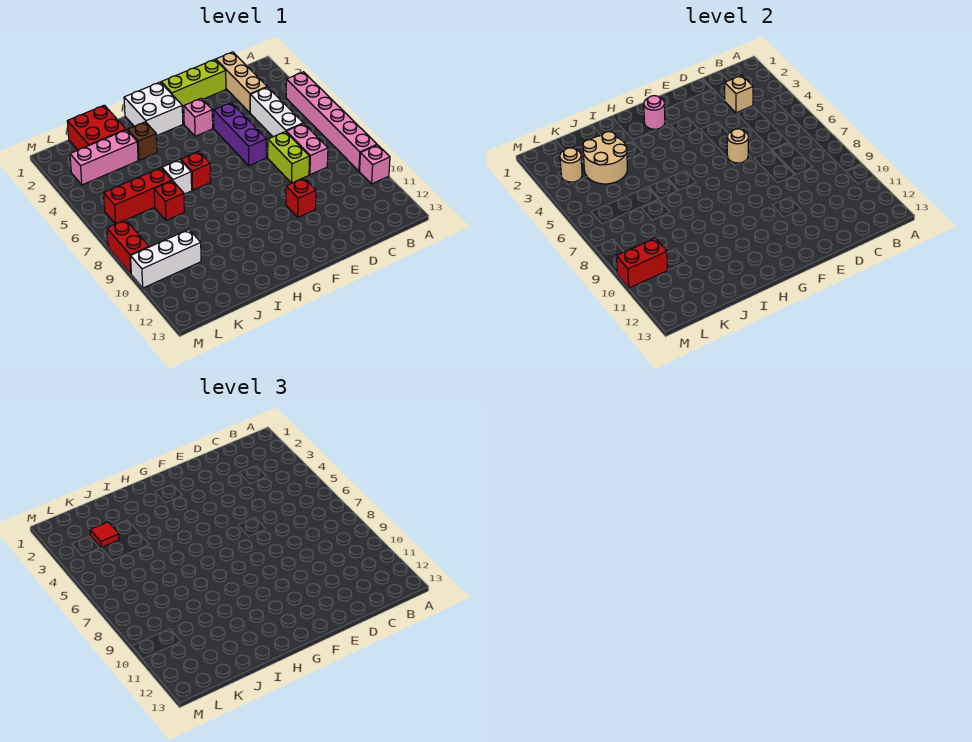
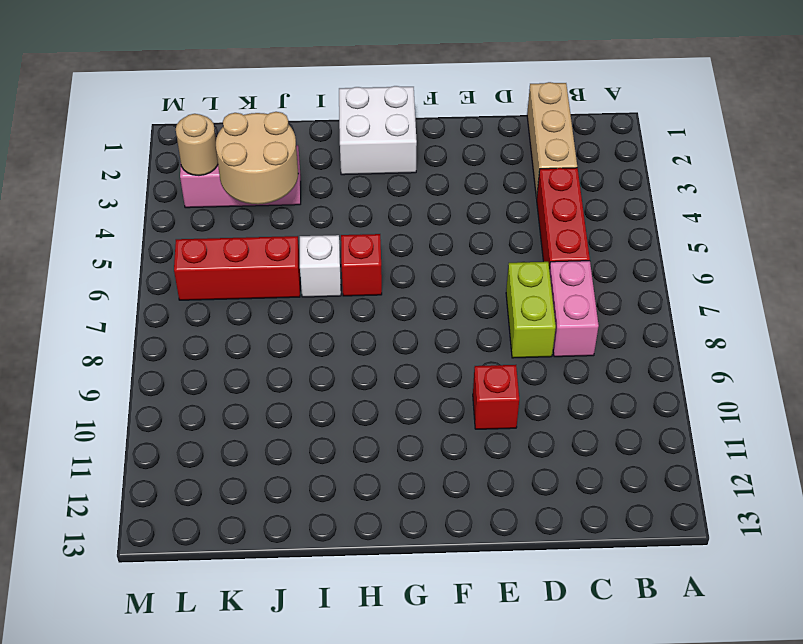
red 1x3 brick [537,168,590,269] -> white 1x3 brick [250,87,303,137]
none -> pink 1x6 brick [286,72,377,171]
none -> pink 1x1 brick [360,145,390,184]
none -> lime 1x3 brick [161,59,226,108]

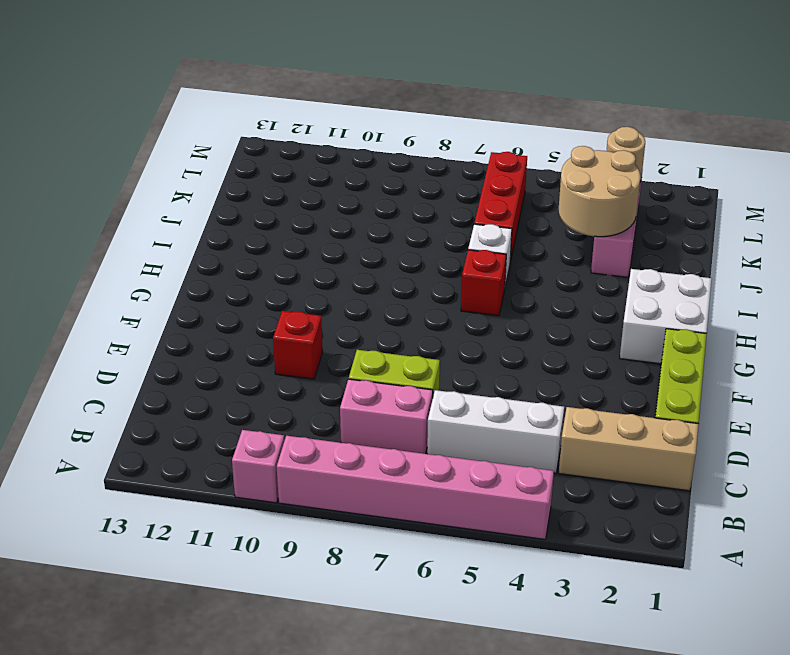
none -> purple 1x3 brick [214,103,266,166]
none -> pink 1x1 brick [184,98,213,136]
none -> brown 1x1 brick [128,122,157,160]

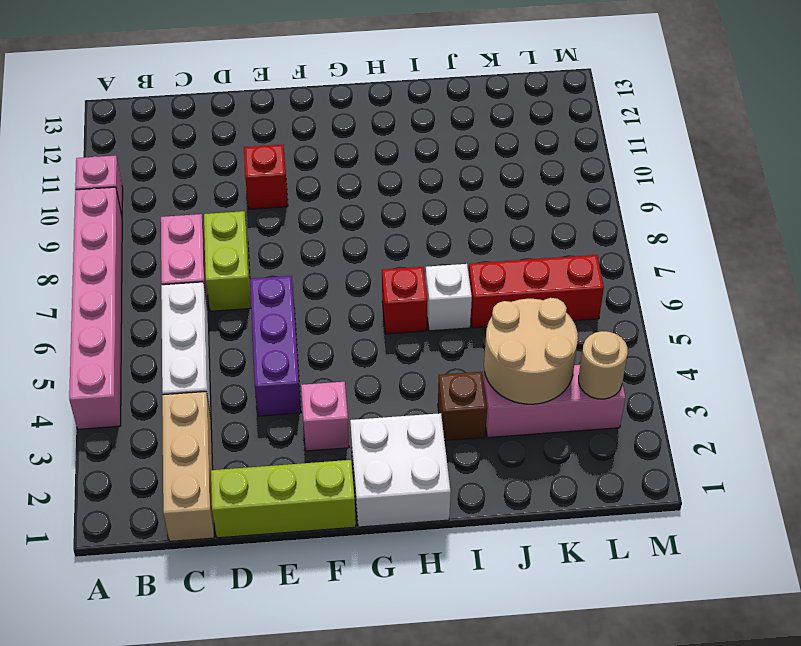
none -> red 2x2 brick [67,105,126,150]
none -> red 1x1 brick [154,181,184,220]
none -> white 1x3 brick [131,230,201,288]

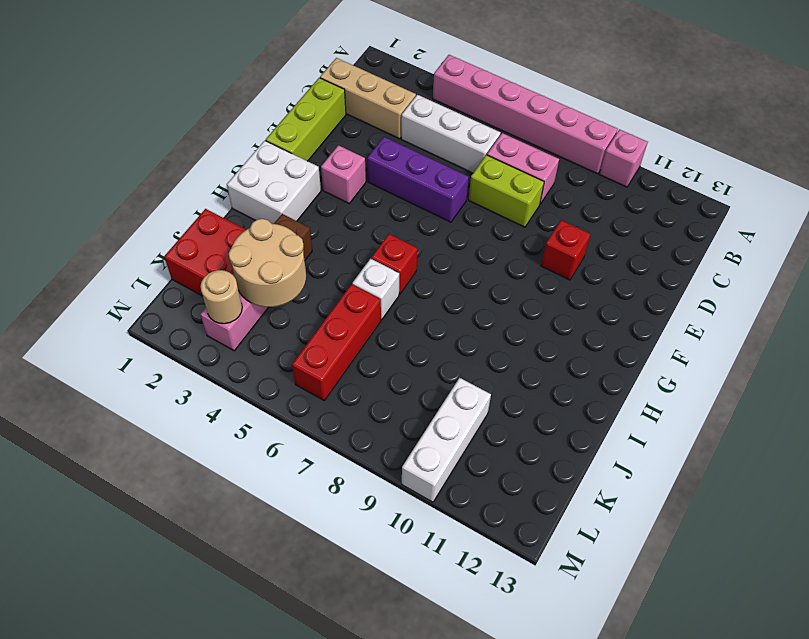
none -> red 1x1 brick [154,181,184,220]
none -> red 1x2 brick [107,220,149,274]
none -> tan 1x1 brick [725,75,753,113]

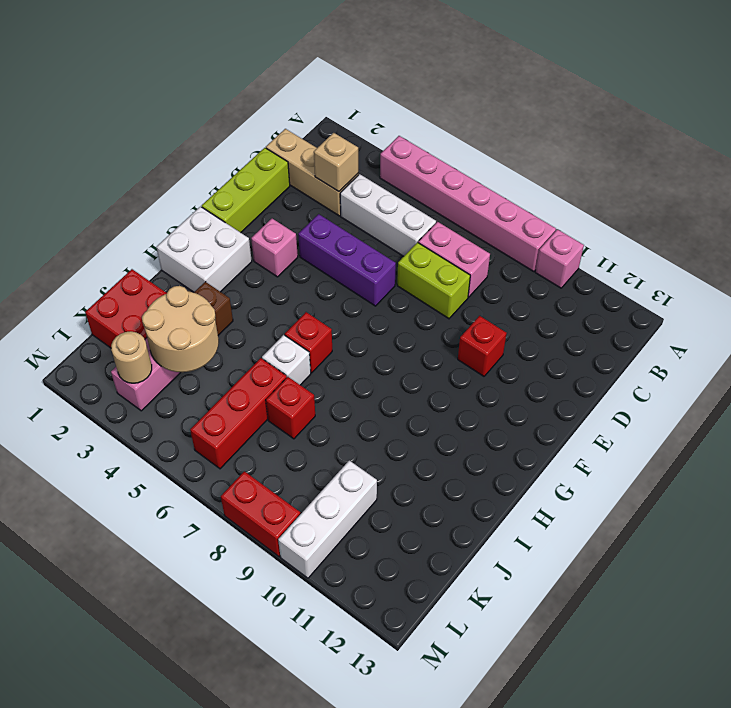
none -> tan 1x1 round brick [727,129,748,163]
none -> pink 1x1 round brick [644,96,665,129]
none -> red 1x2 brick [616,238,667,288]

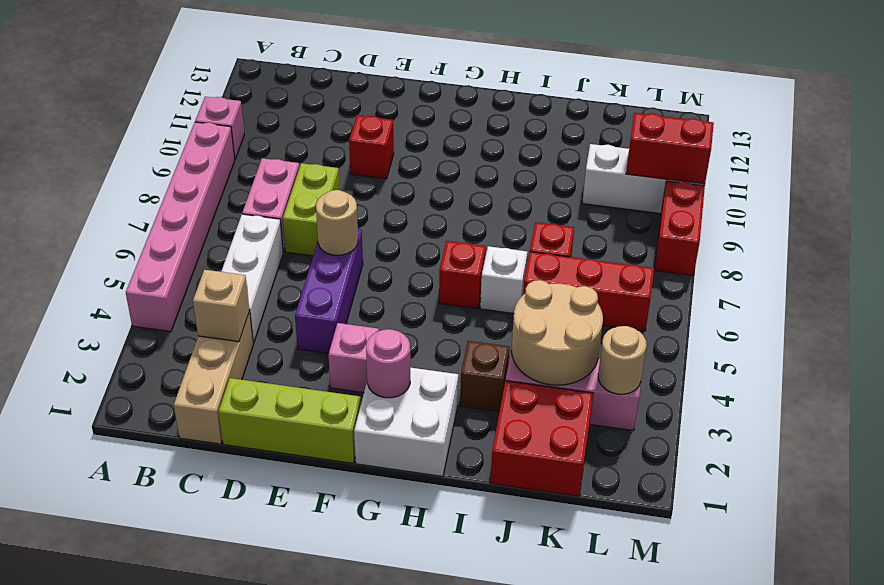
none -> red 1x1 tile [90,522,119,548]

